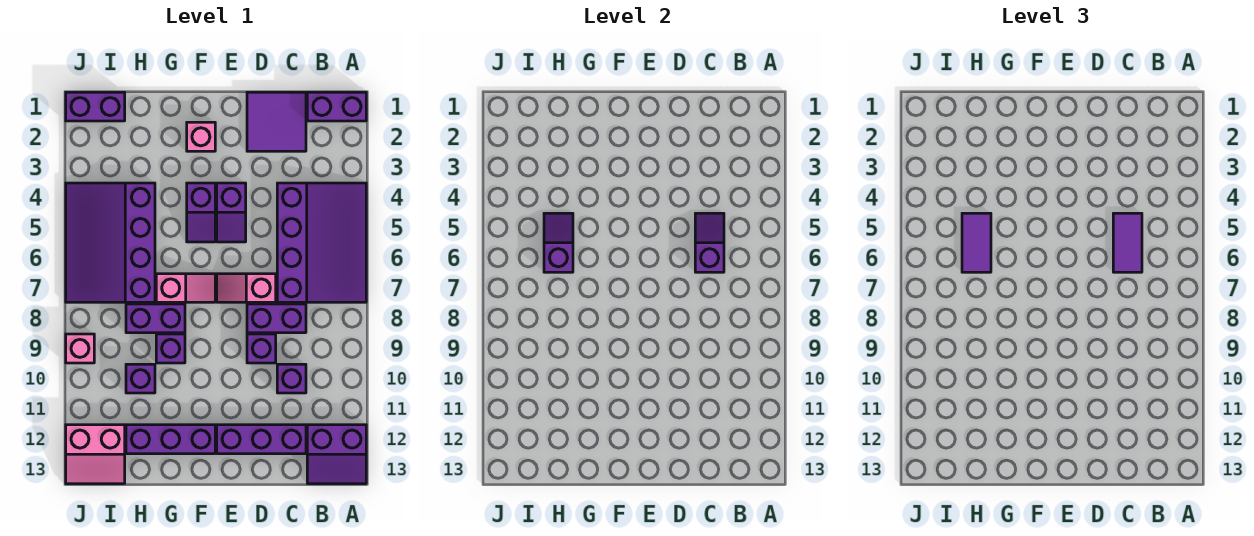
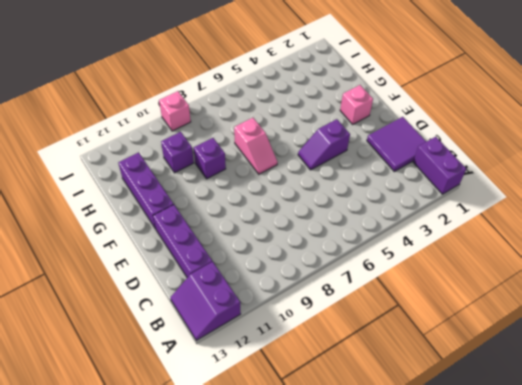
none -> purple 3x4 slope [277,183,366,302]
none -> purple 1x2 brick [247,304,306,333]
none -> purple 1x1 brick [277,364,306,393]

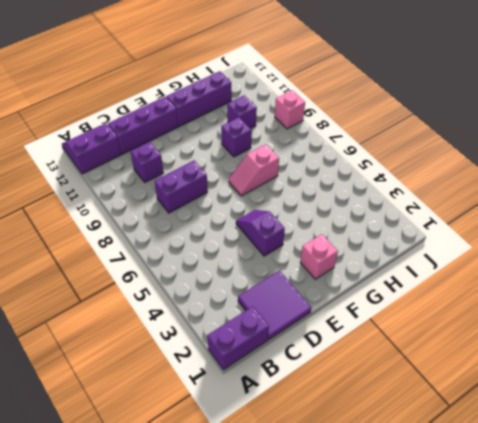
none -> purple 3x4 slope [277,183,366,302]
none -> pink 1x2 slope [217,274,276,302]
none -> purple 1x1 brick [247,334,276,363]

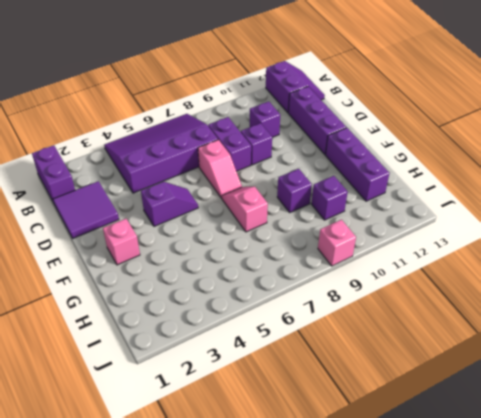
none -> purple 1x2 slope [187,183,215,242]
none -> purple 1x2 brick [126,304,185,333]
none -> purple 3x4 slope [66,183,155,302]

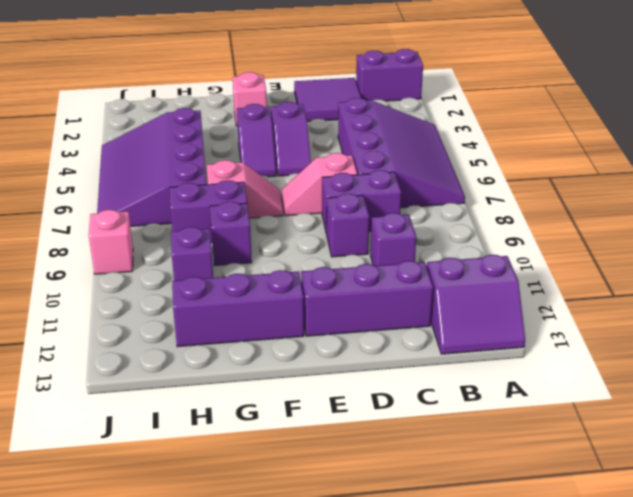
none -> purple 1x2 brick [66,92,125,121]
none -> pink 2x2 slope [66,425,125,484]
none -> purple 1x2 slope [695,213,724,272]

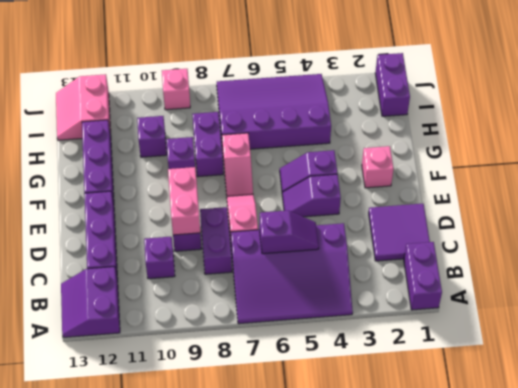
pink 1x2 brick [168,167,200,235] -> none
none -> purple 1x2 slope [544,213,573,272]
none -> purple 1x2 tile [1113,213,1142,272]
none -> purple 1x2 tile [962,213,991,272]

